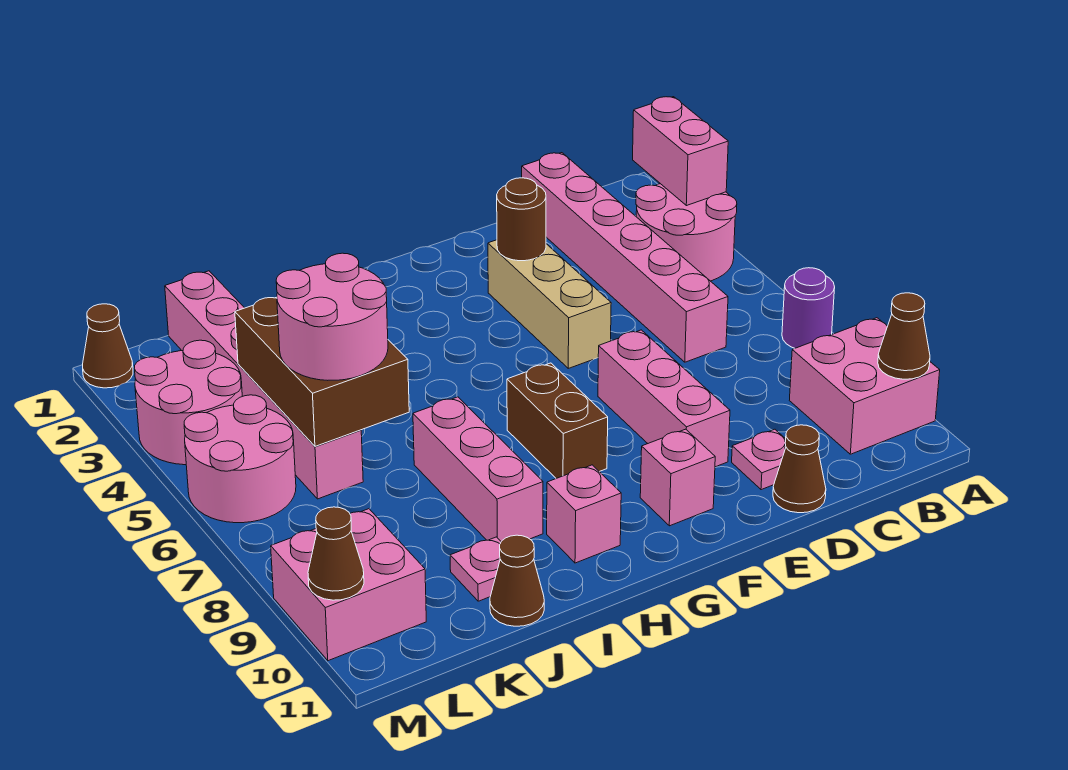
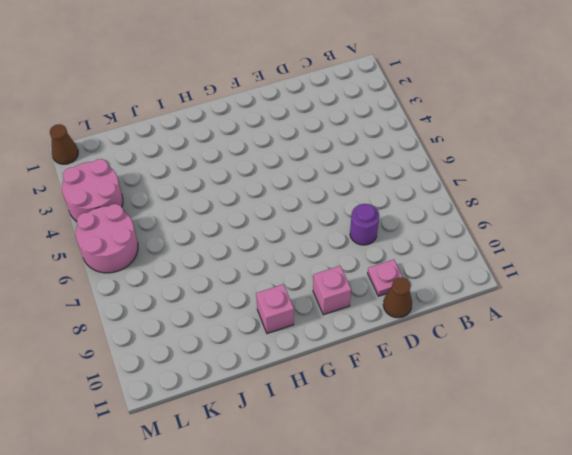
purple 1x1 round brick [350,204,379,245] -> purple 1x1 round brick moved to [782,268,835,348]
none -> pink 2x2 round brick [636,184,737,281]
none -> pink 2x2 brick [789,318,940,454]
none -> pink 1x6 brick [522,153,728,362]

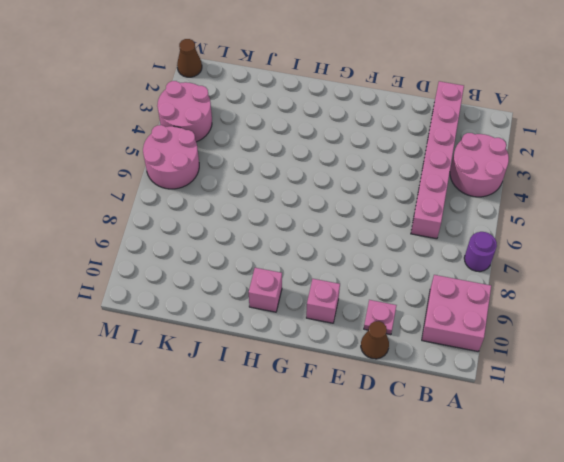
none -> tan 1x3 brick [488,240,611,368]
none -> pink 1x3 brick [598,330,730,467]
none -> brown 1x2 brick [507,363,608,479]

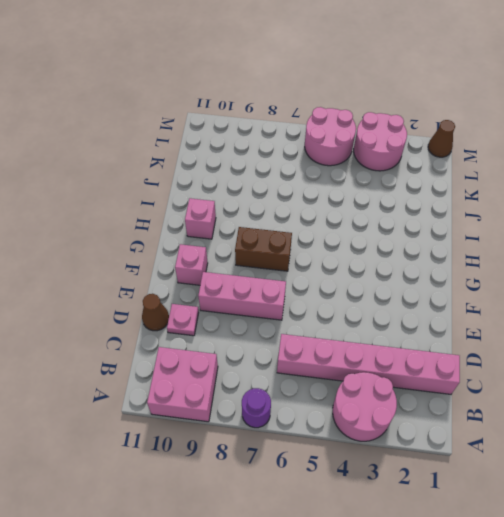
none -> tan 1x3 brick [488,240,611,368]
none -> pink 1x3 brick [413,397,543,541]
none -> pink 1x1 plate [450,537,501,601]

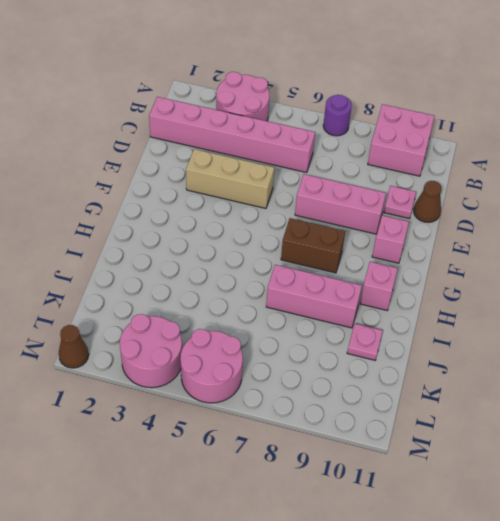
none -> brown 1x1 cone [490,535,544,626]
none -> pink 1x6 brick [165,271,363,499]
none -> pink 2x2 brick [271,509,426,661]

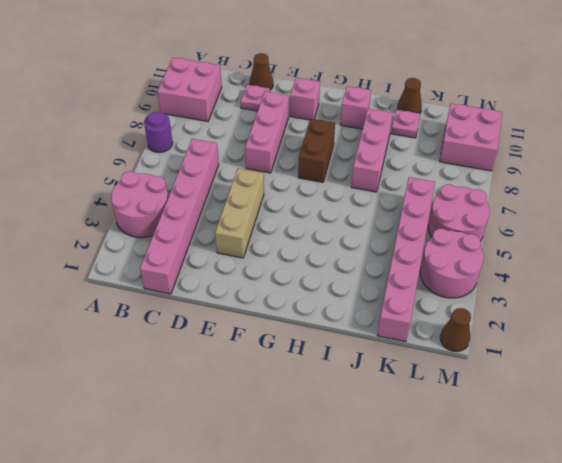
none -> pink 1x2 brick [633,97,728,206]
none -> brown 1x1 cone [878,293,930,379]
none -> brown 1x1 round brick [497,178,546,261]

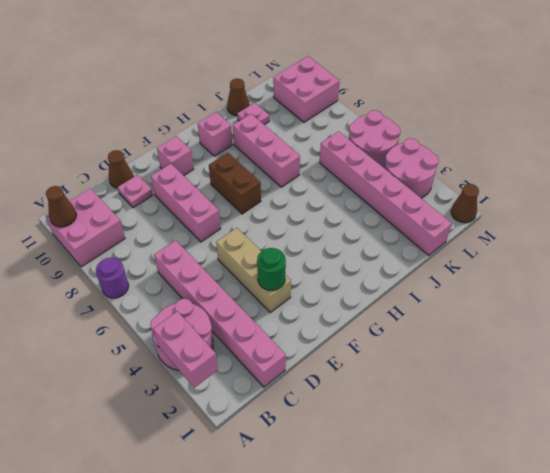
green 1x1 round brick [257,248,286,291] -> brown 1x1 round brick [497,178,546,261]
none -> brown 2x3 brick [235,297,409,446]
none -> brown 1x1 cone [308,507,364,600]
none -> pink 2x2 round brick [276,253,388,380]

